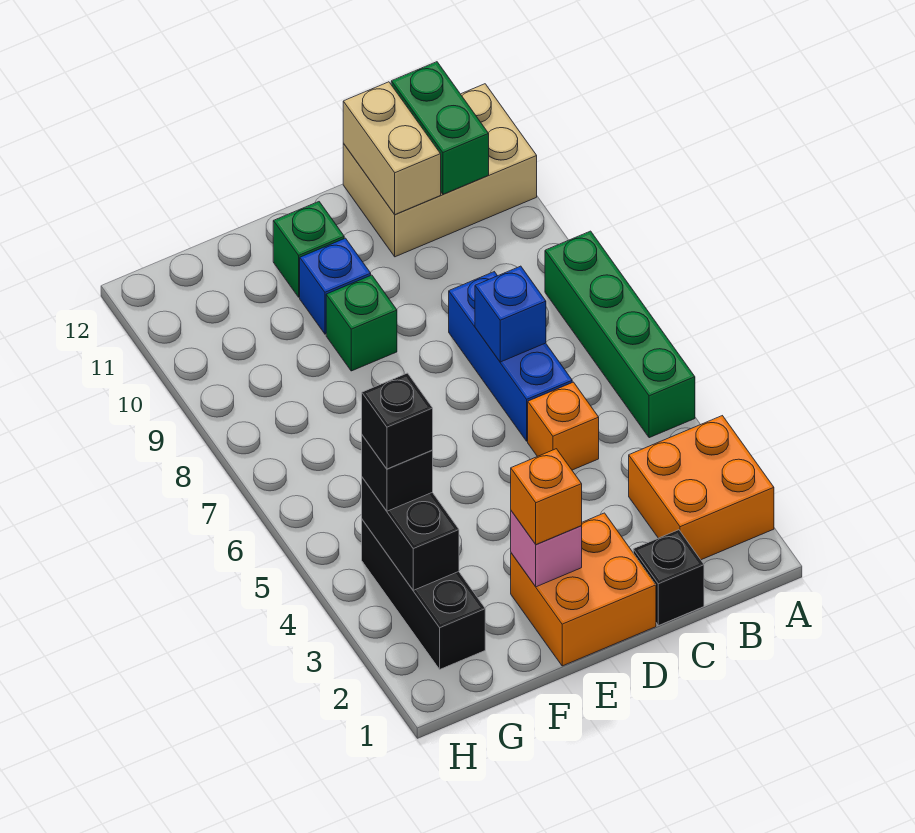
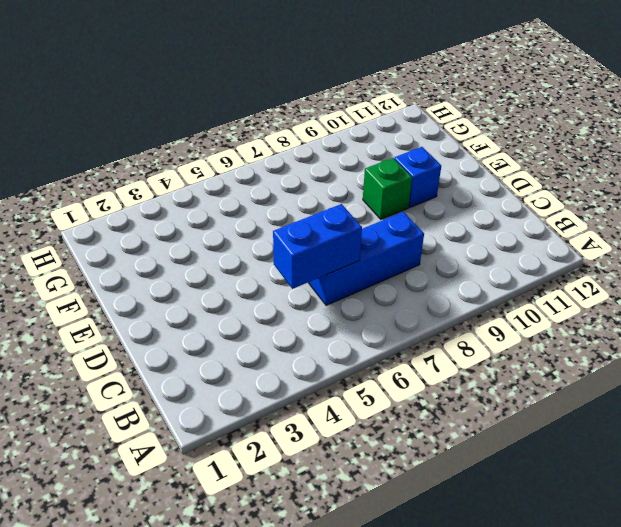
blue 1x2 brick [273,204,362,289] -> none
none -> orange 2x2 brick [629,416,774,560]
none -> green 1x4 brick [545,231,695,438]
none -> tan 2x3 brick [343,84,537,257]

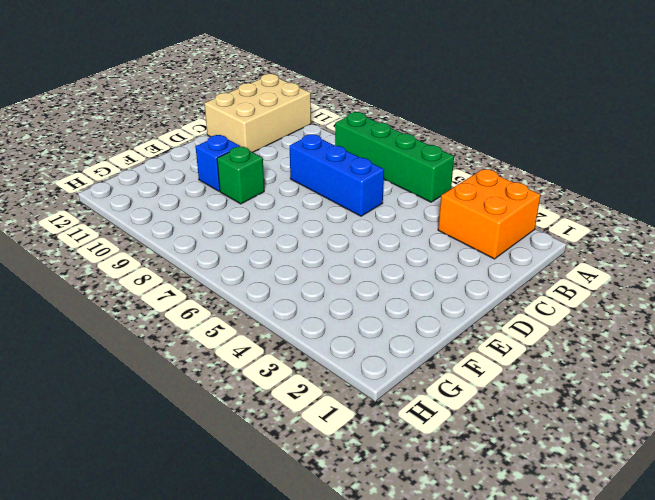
none -> black 1x1 brick [633,530,704,626]
none -> orange 1x1 brick [528,382,599,470]
none -> orange 2x2 brick [511,513,656,666]

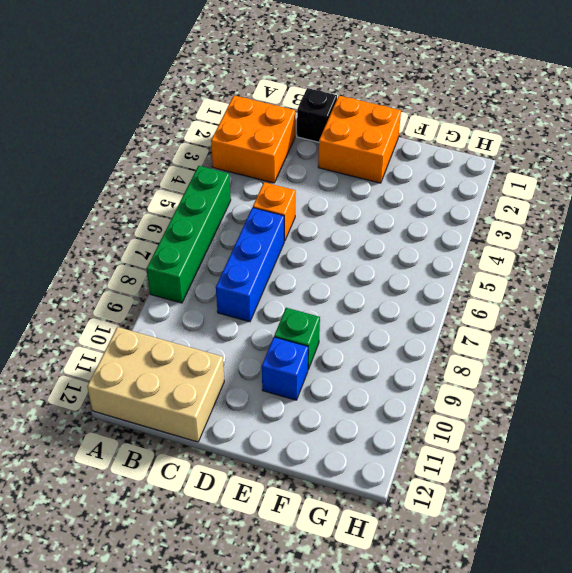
none -> green 1x1 brick [273,202,344,297]
none -> black 1x3 brick [362,520,485,669]
none -> green 1x2 brick [391,62,489,194]

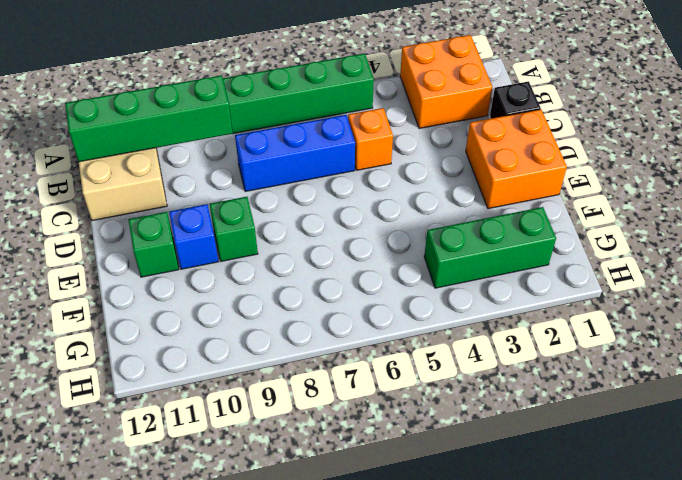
green 1x4 brick [65,75,233,162] -> green 1x2 brick [391,62,489,194]
green 1x3 brick [424,207,556,288] -> black 1x3 brick [362,520,485,669]
none -> blue 1x1 brick [475,266,546,362]
none -> tan 1x2 brick [343,82,441,214]
none -> pink 1x1 brick [511,511,582,587]

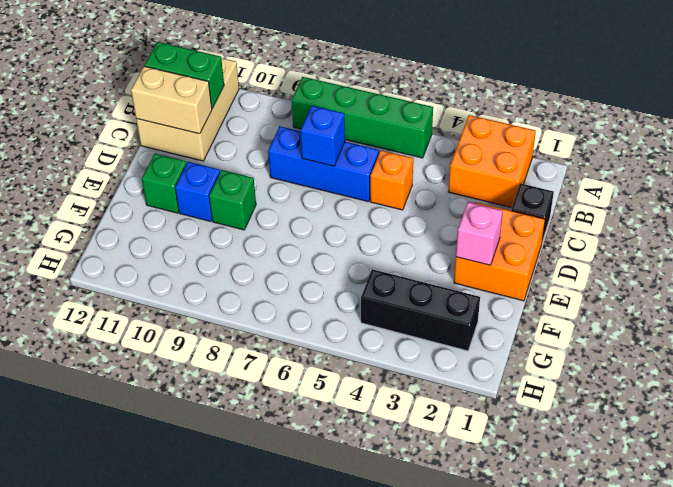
none -> black 1x2 brick [362,477,459,590]
none -> orange 1x1 brick [511,449,582,544]
none -> black 1x1 brick [362,435,433,511]

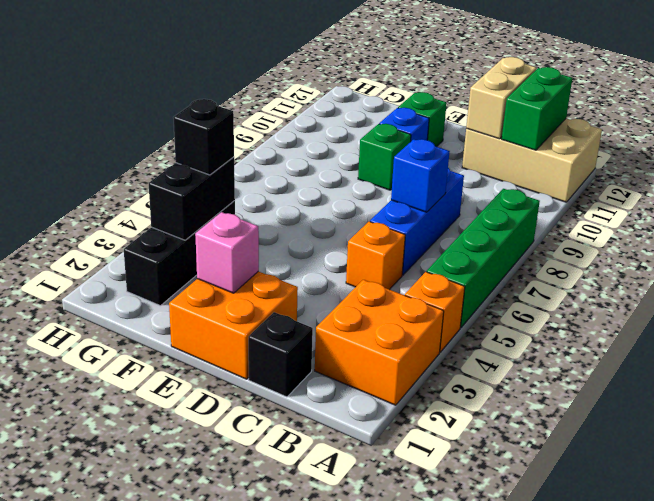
orange 1x1 brick [405,272,465,352] -> orange 1x1 brick moved to [511,449,582,544]
none -> black 1x1 brick [362,373,433,469]

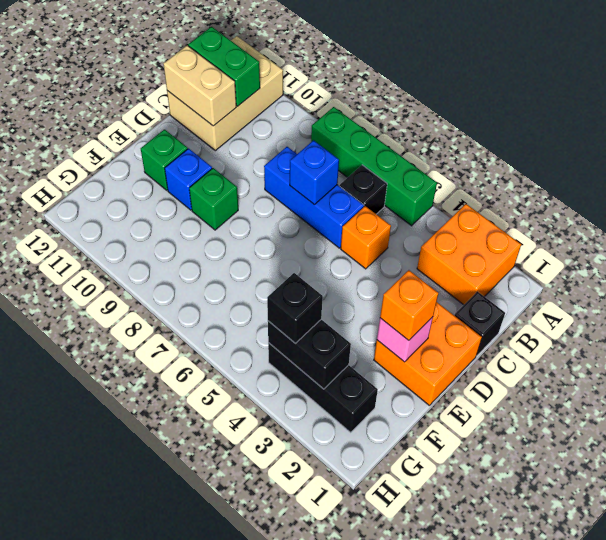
black 1x1 brick [340,165,387,214] -> black 1x1 brick moved to [362,373,433,469]

